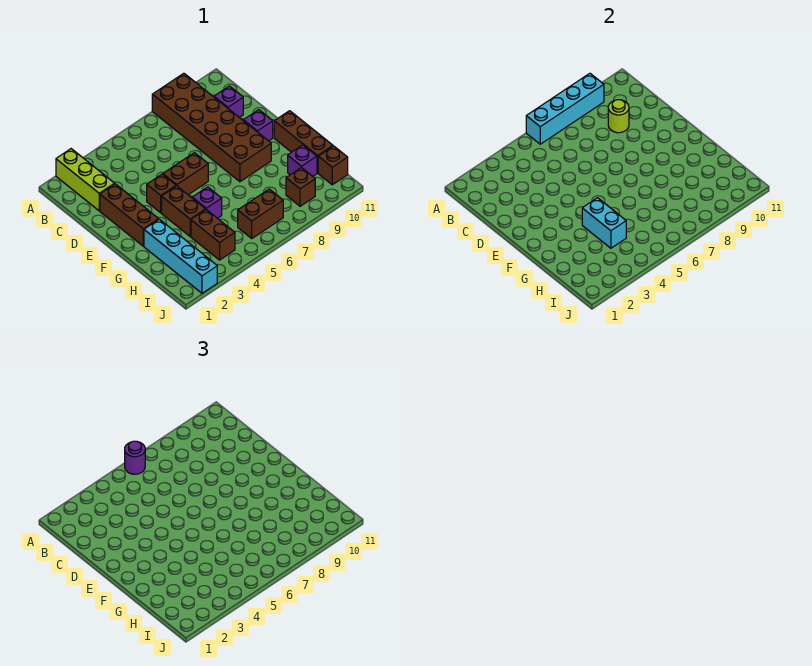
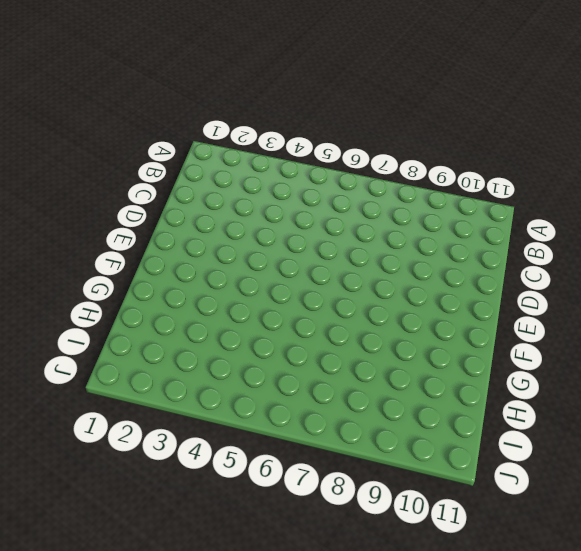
none -> lime 1x3 brick [56,149,115,211]
none -> brown 2x6 brick [152,73,271,182]
none -> purple 1x1 brick [214,86,243,117]

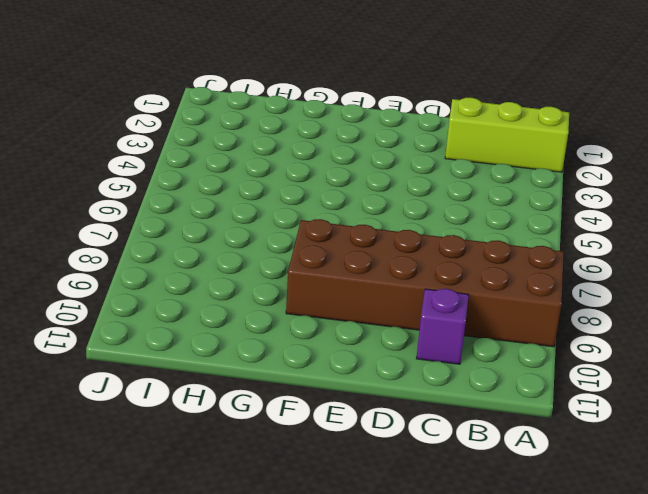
none -> brown 1x3 brick [100,184,159,246]
none -> brown 1x1 brick [147,174,176,213]
none -> brown 1x2 brick [163,153,208,195]

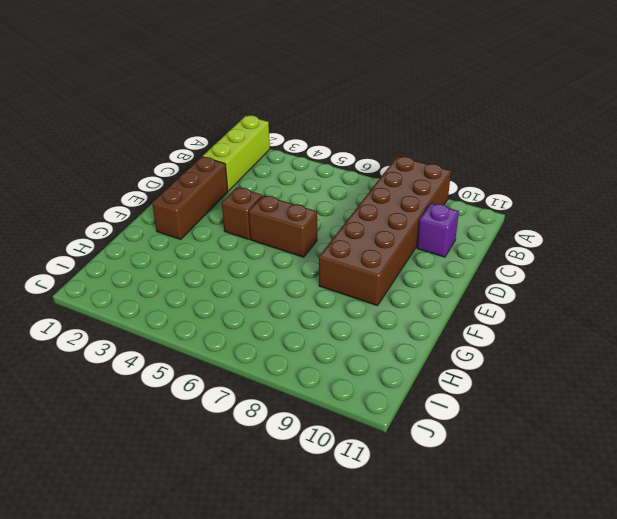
none -> purple 1x1 brick [243,110,273,141]
none -> brown 1x2 brick [162,186,206,236]
none -> brown 1x3 brick [274,111,333,173]

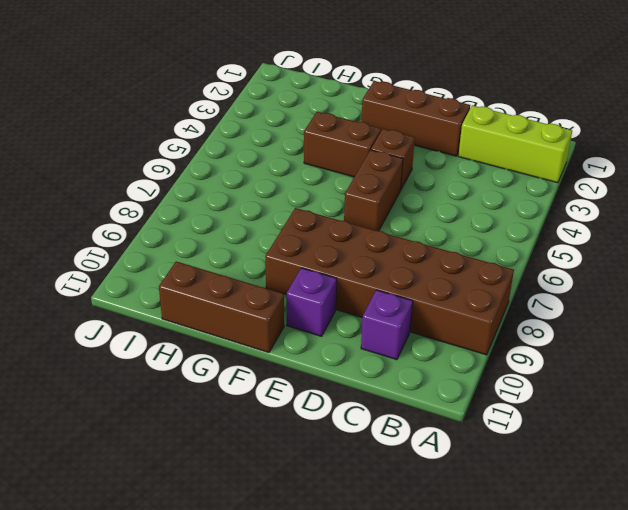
none -> cyan 1x4 brick [144,219,217,293]
none -> purple 1x1 brick [192,187,222,218]
none -> brown 1x2 brick [191,210,235,260]

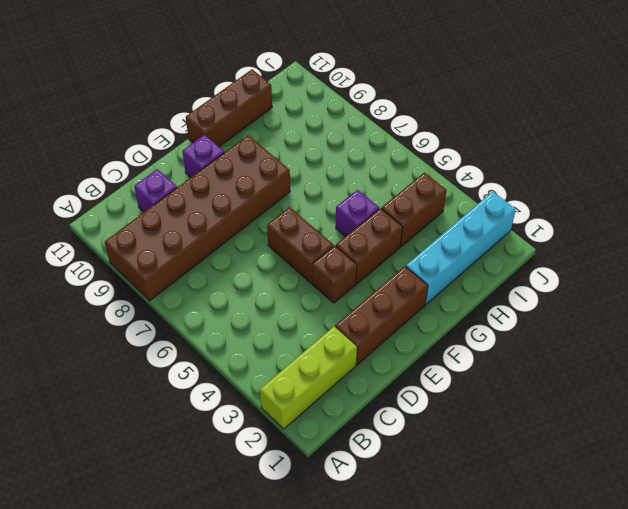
none -> purple 1x1 brick [288,145,317,176]
none -> brown 1x2 brick [238,189,283,238]
none -> brown 1x1 brick [286,167,315,206]

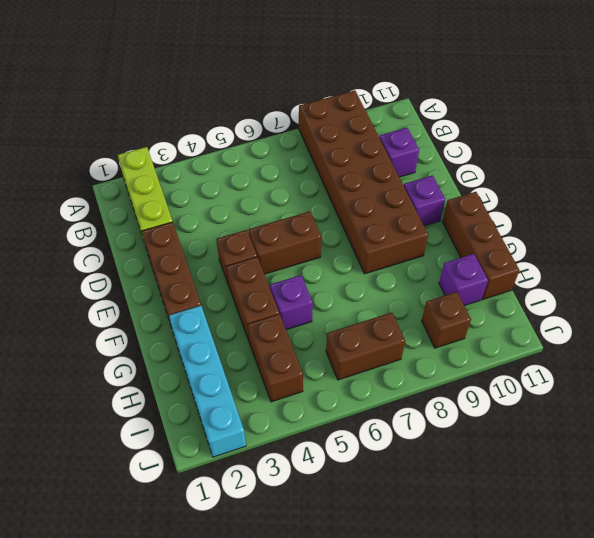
none -> brown 1x1 brick [318,146,348,185]
none -> cyan 1x4 brick [526,73,604,144]
none -> lime 1x1 round brick [608,100,629,133]

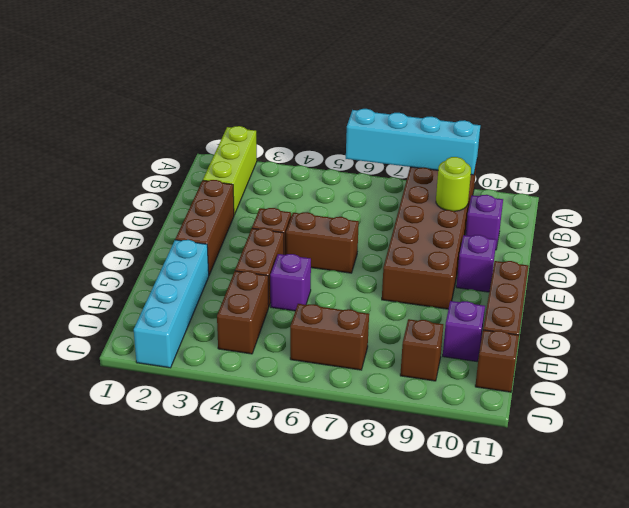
none -> cyan 1x2 brick [582,198,626,248]
none -> purple 1x1 round brick [125,441,145,474]

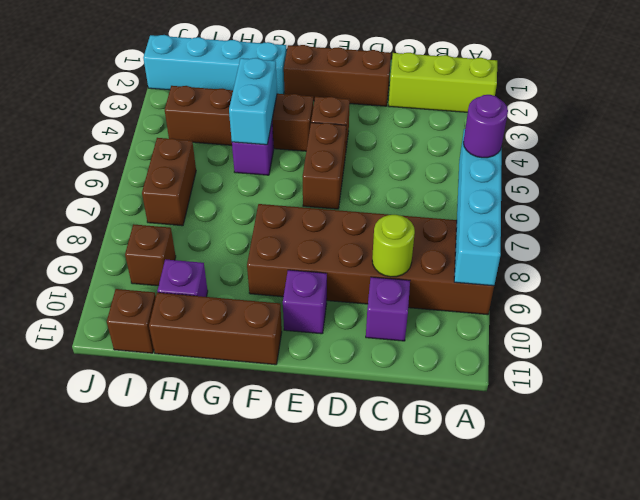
cyan 1x2 brick [229,58,277,145] -> cyan 1x2 brick turned to [582,198,626,248]

